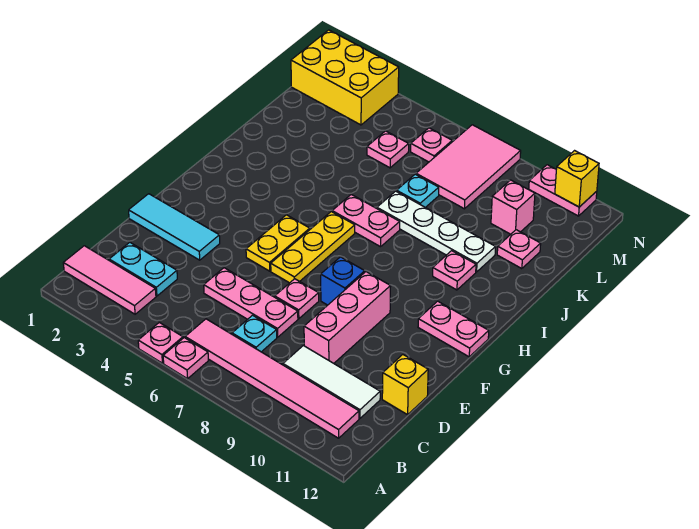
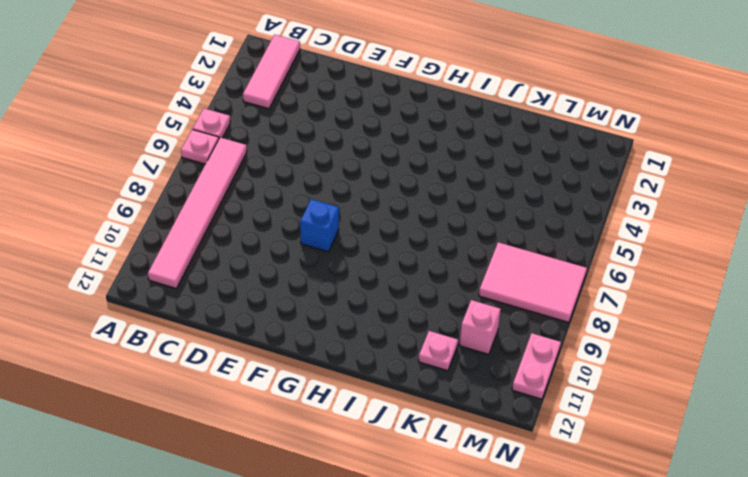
none -> cyan 1x2 plate [109,242,177,296]
none -> cyan 1x1 plate [232,315,277,352]
none -> white 1x3 tile [283,346,380,418]

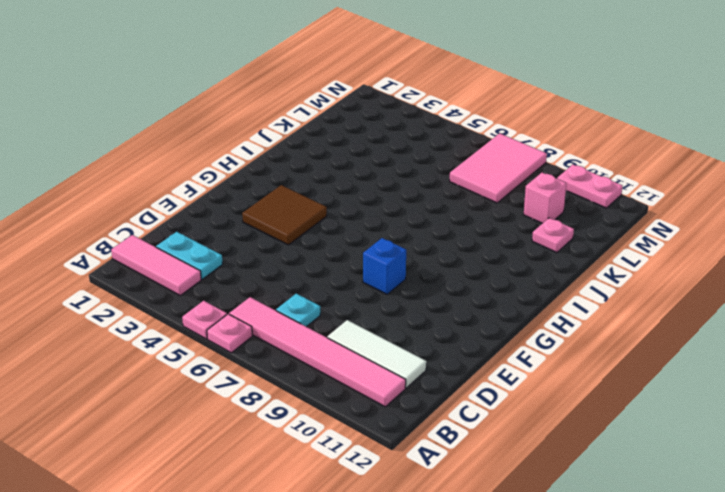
brown 2x2 tile [242,185,327,245] -> none
none -> pink 1x3 plate [204,268,298,337]
none -> pink 1x3 brick [304,272,391,363]
none -> yellow 1x1 brick [382,355,428,415]

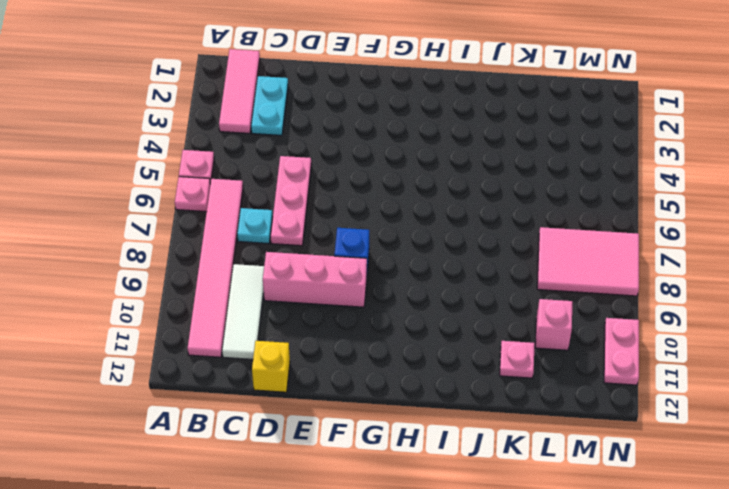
none -> cyan 1x3 tile [129,194,220,260]
none -> pink 1x1 plate [275,279,319,319]
none -> yellow 1x2 plate [246,215,310,271]

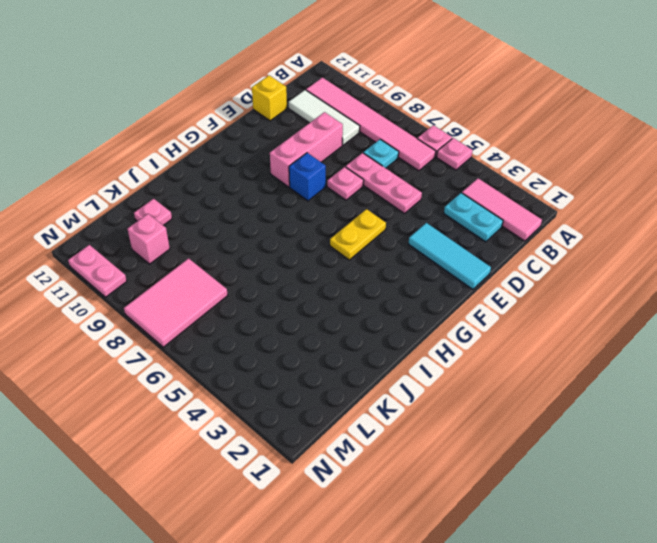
none -> yellow 1x3 plate [271,212,355,283]
none -> pink 1x2 plate [418,301,489,357]
none -> pink 1x2 plate [332,194,400,247]

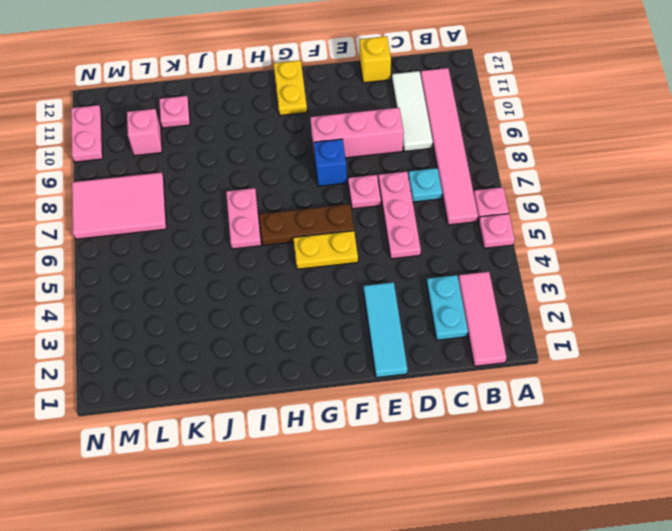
brown 1x3 plate [259,204,354,246] -> yellow 1x3 plate [271,212,355,283]
yellow 1x2 plate [274,60,307,115] -> pink 1x2 plate [418,301,489,357]
none -> pink 1x1 plate [433,251,476,290]
none -> white 1x4 plate [377,191,496,272]
none -> cyan 1x1 plate [397,174,439,207]

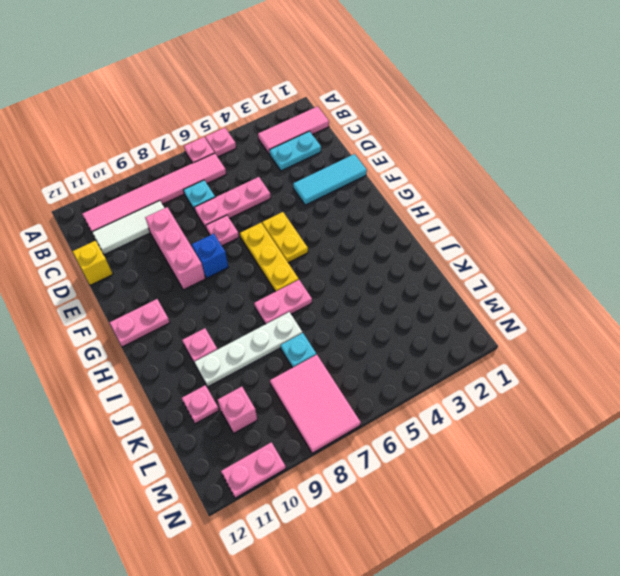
none -> pink 1x1 plate [367,131,409,168]
none -> yellow 2x3 brick [291,30,399,125]
none -> pink 1x1 plate [411,128,452,162]

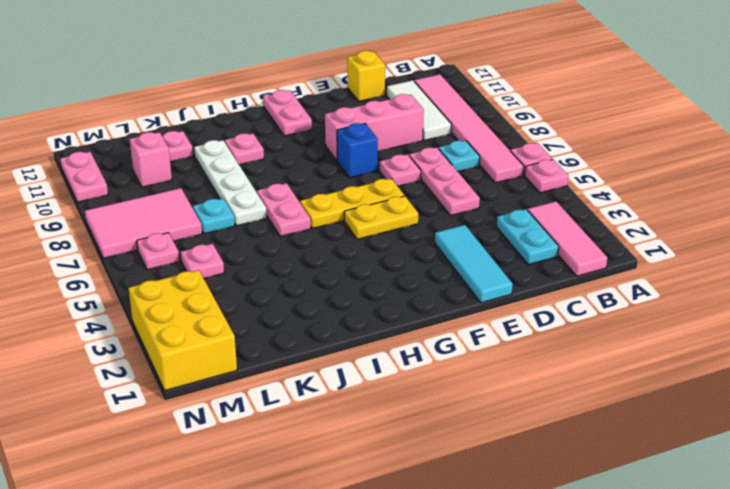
none -> yellow 1x1 brick [555,151,599,207]

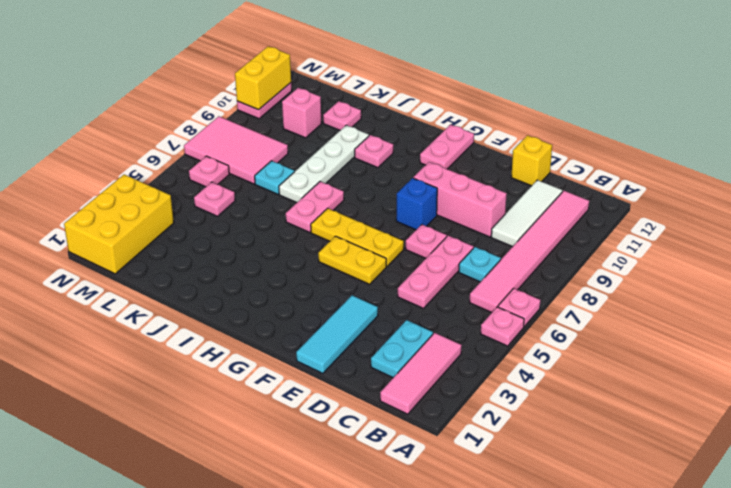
yellow 1x2 brick [235,46,291,110] -> yellow 1x1 brick [555,151,599,207]

